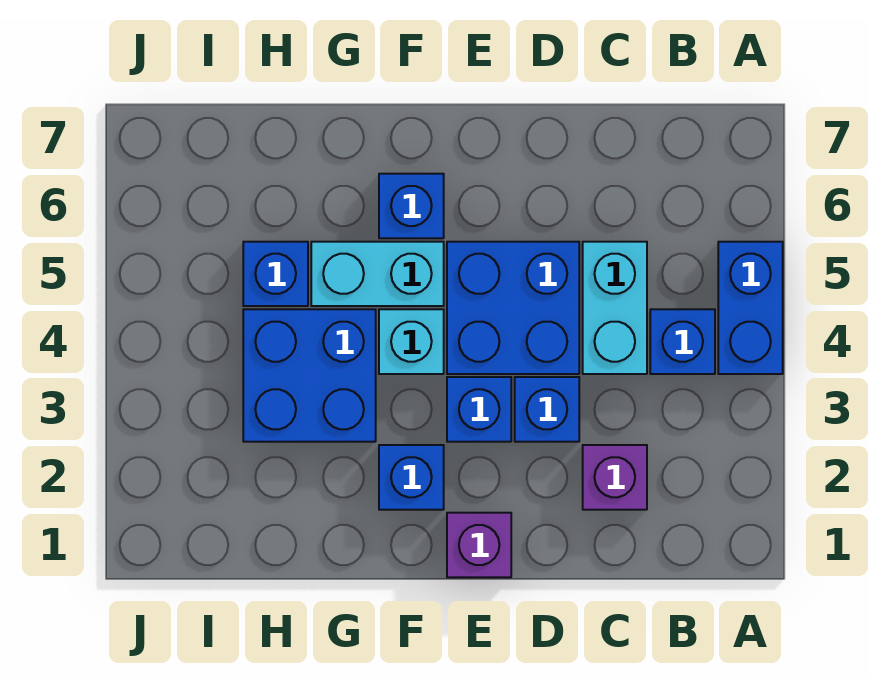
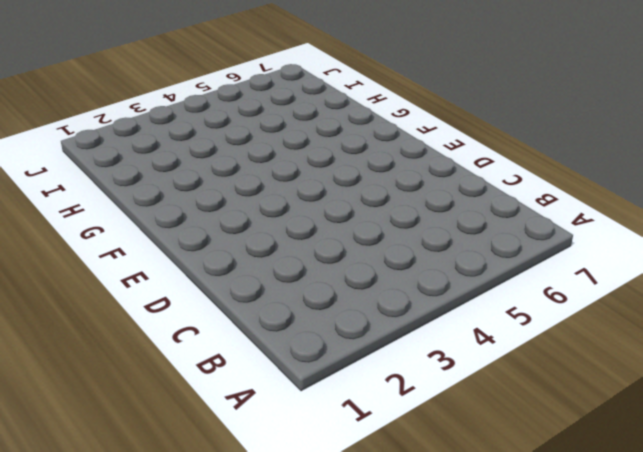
none -> blue 1x2 brick [718,242,783,374]
none -> blue 1x1 brick [650,309,715,374]
none -> purple 1x1 brick [583,445,647,510]

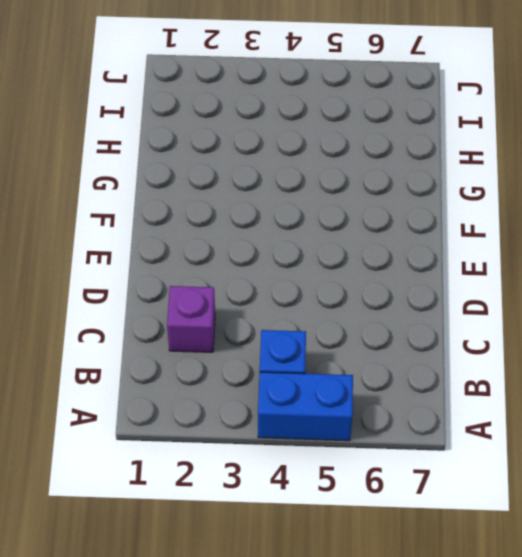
none -> cyan 1x2 brick [583,242,647,374]
none -> blue 1x1 brick [515,377,579,442]
none -> blue 2x2 brick [447,242,579,374]

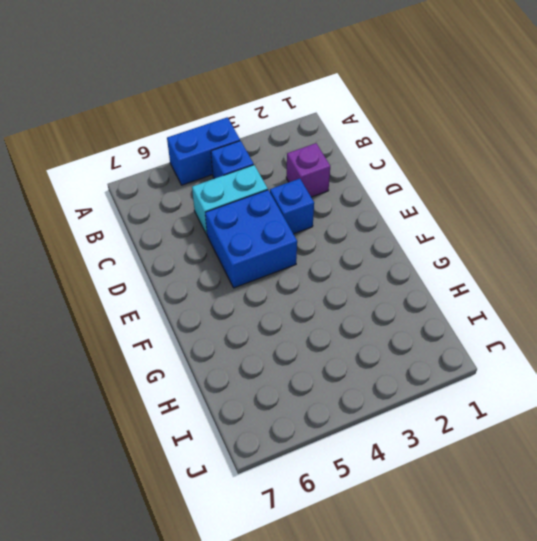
none -> purple 1x1 brick [447,513,511,577]
none -> blue 1x1 brick [447,377,511,442]
none -> blue 1x1 brick [379,445,444,510]

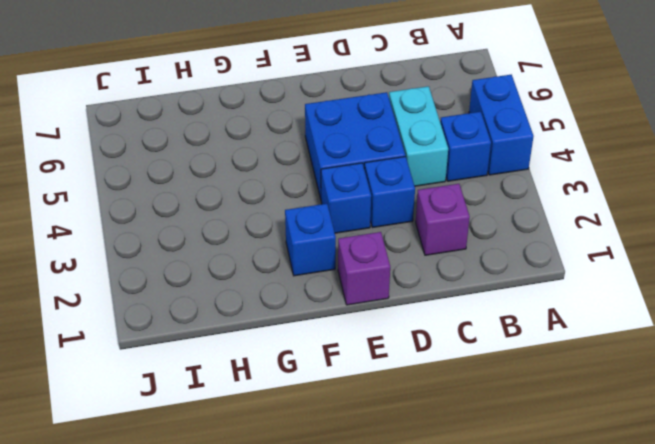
none -> cyan 1x1 brick [379,309,444,374]
none -> cyan 1x2 brick [311,242,444,306]
none -> blue 1x1 brick [379,174,444,238]

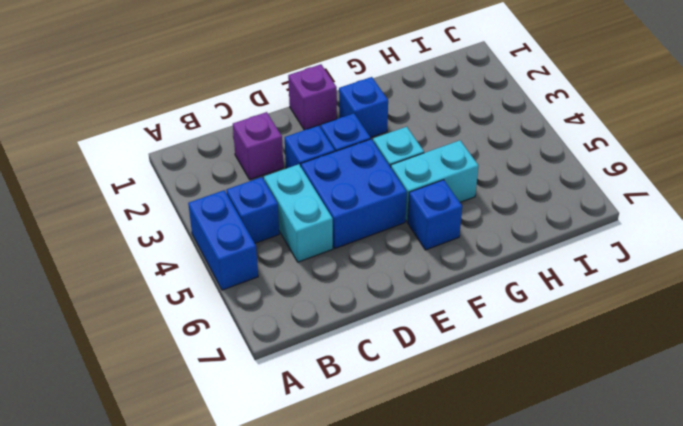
none -> blue 2x2 brick [243,309,376,442]
none -> blue 1x1 brick [243,242,308,306]

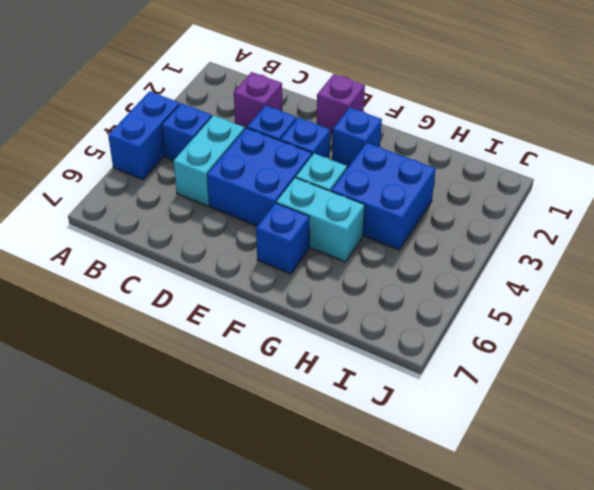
none -> blue 1x1 brick [243,242,308,306]

